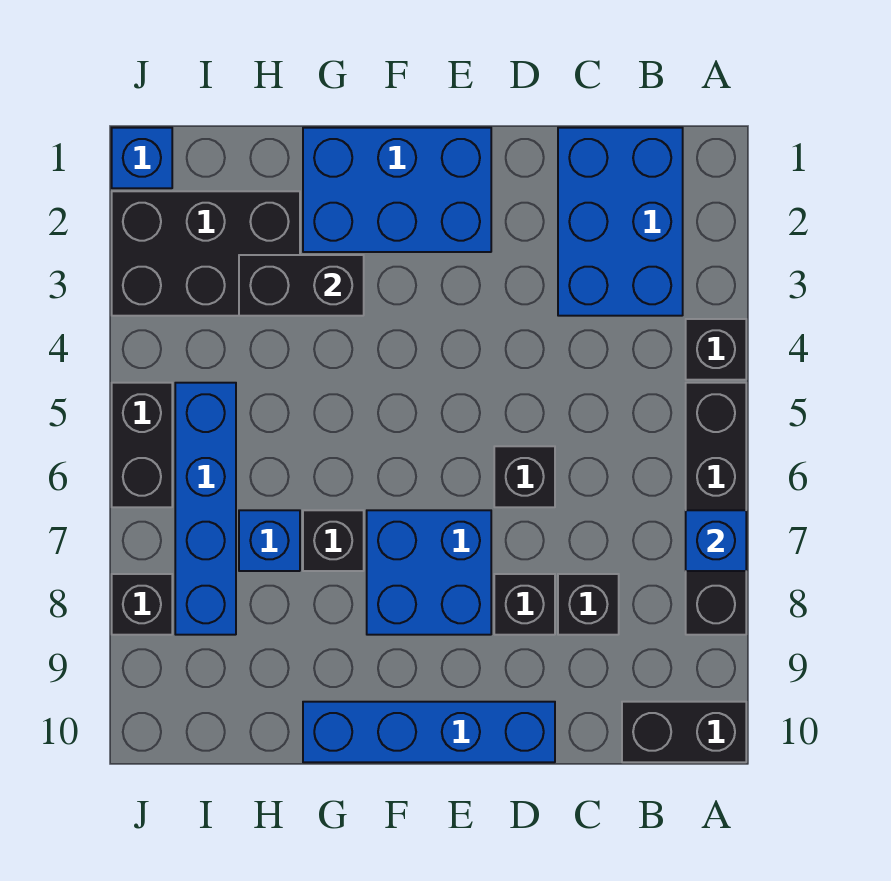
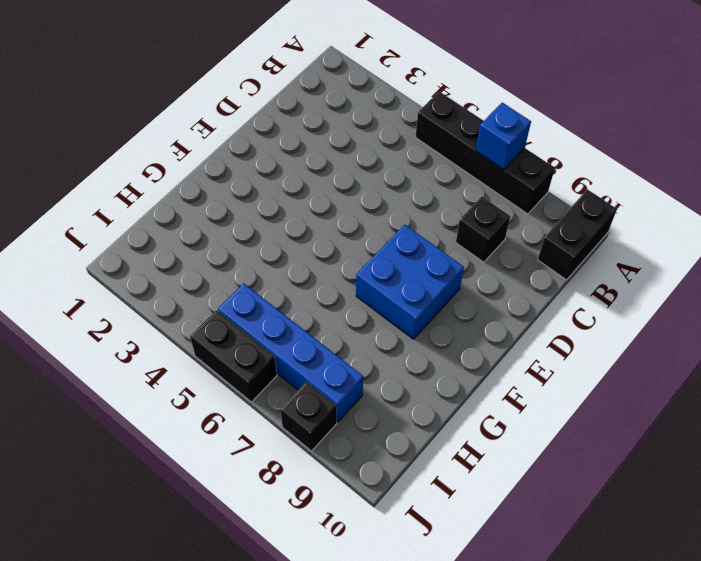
none -> black 1x1 brick [686,319,746,380]
none -> blue 2x3 brick [558,128,683,316]
none -> black 1x1 brick [494,446,555,507]

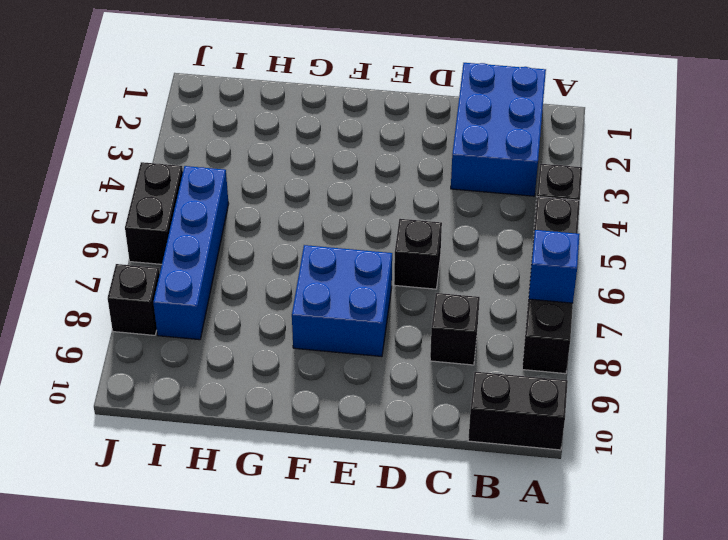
none -> black 1x1 brick [494,574,555,635]
none -> blue 1x4 brick [303,702,555,762]
none -> blue 2x3 brick [303,128,491,252]

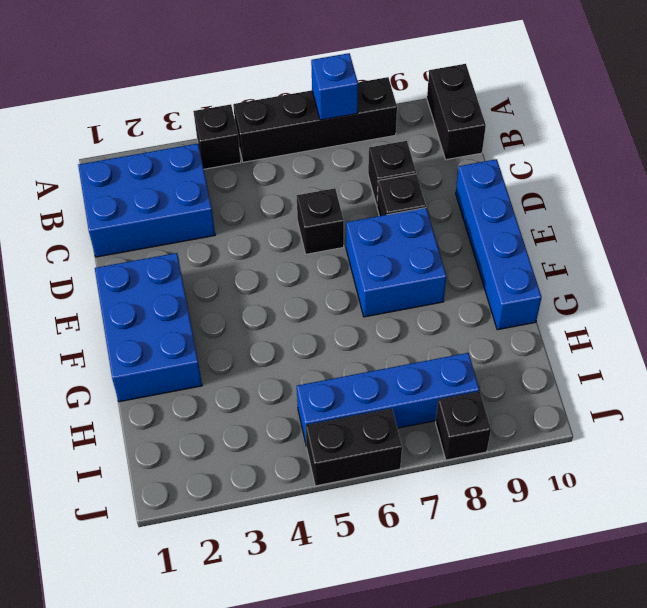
none -> black 1x1 brick [303,510,364,571]
none -> black 2x3 brick [112,191,300,316]
none -> blue 1x1 brick [239,510,300,571]

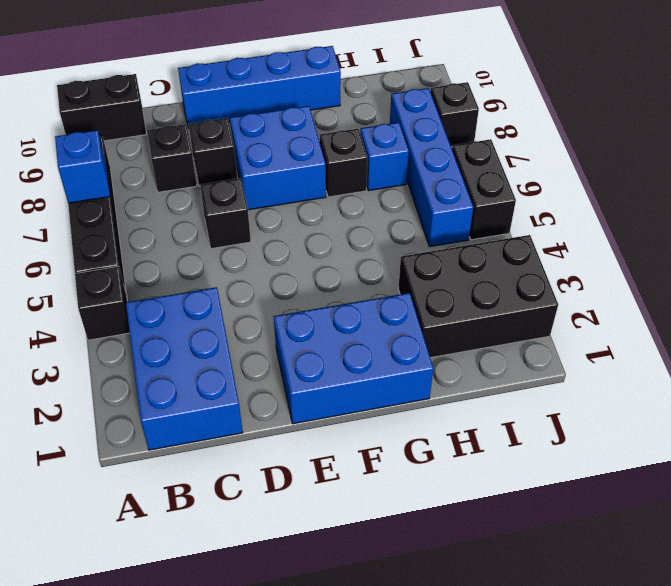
none -> blue 1x1 brick [112,128,172,188]
none -> black 1x2 brick [239,255,364,316]

